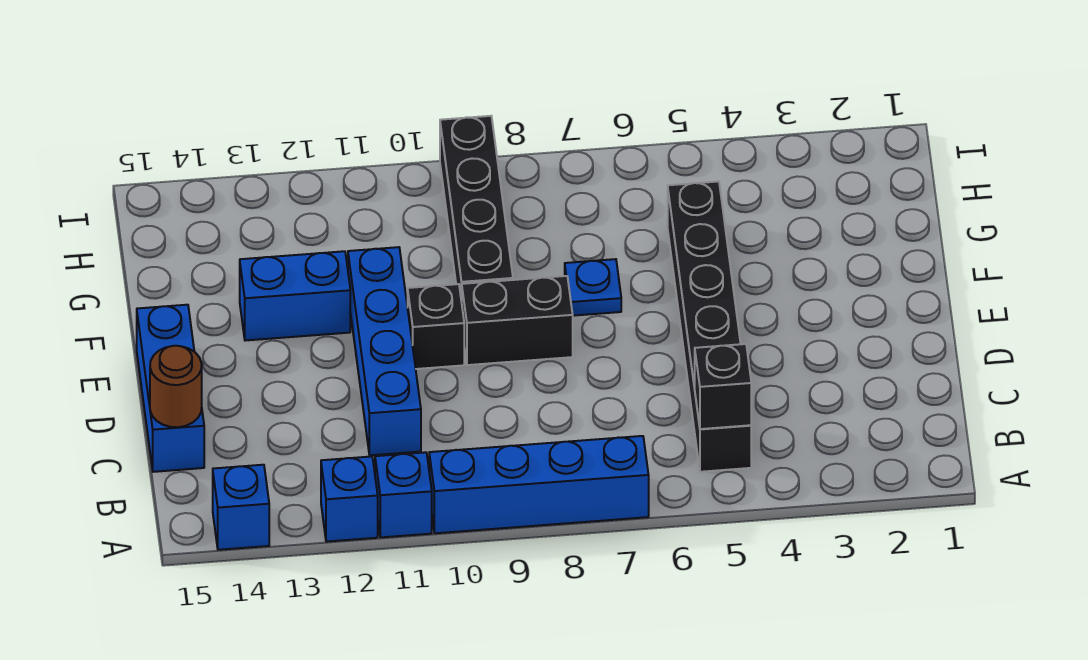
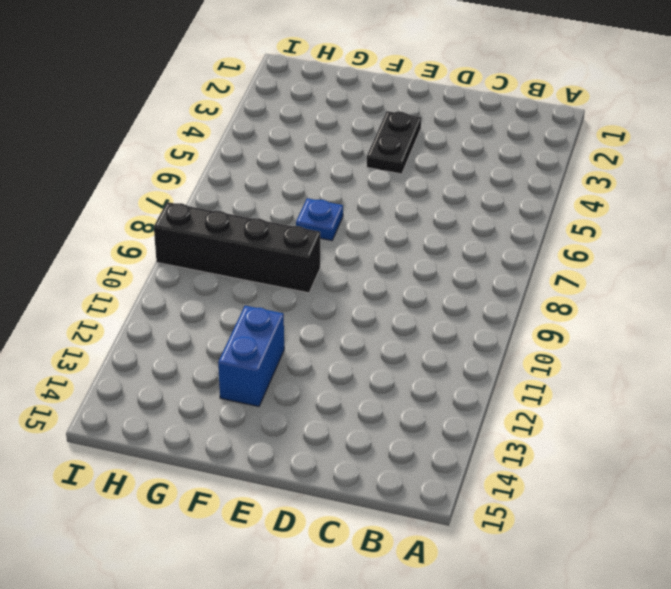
black 1x2 plate [367,111,421,174] -> none
none -> blue 1x4 brick [429,436,649,533]
none -> blue 1x1 brick [375,452,432,537]
none -> blue 1x1 brick [321,456,378,542]

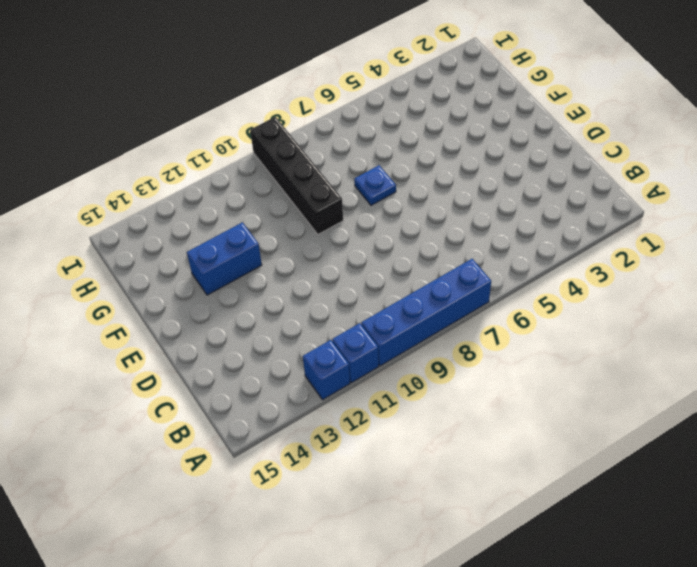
none -> blue 1x1 brick [213,465,269,550]
none -> black 1x6 brick [668,181,751,472]
none -> blue 1x4 brick [348,247,421,455]

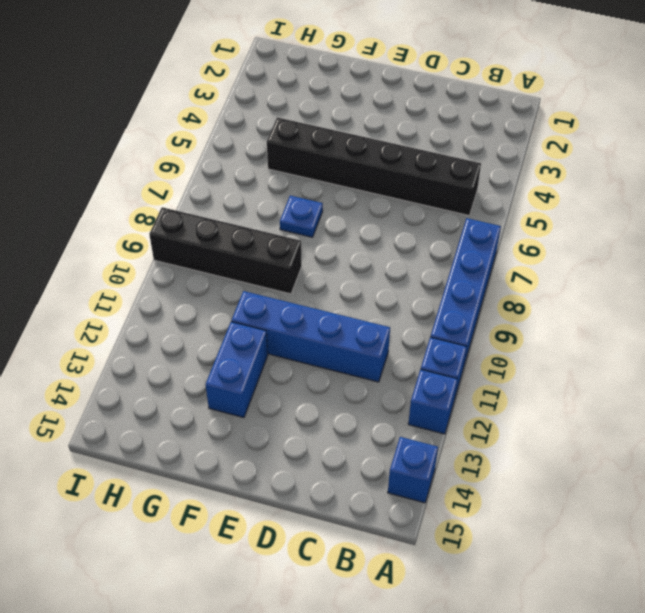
none -> blue 1x3 brick [137,305,204,472]
none -> black 1x2 brick [462,276,573,365]
none -> black 1x1 brick [408,284,464,369]

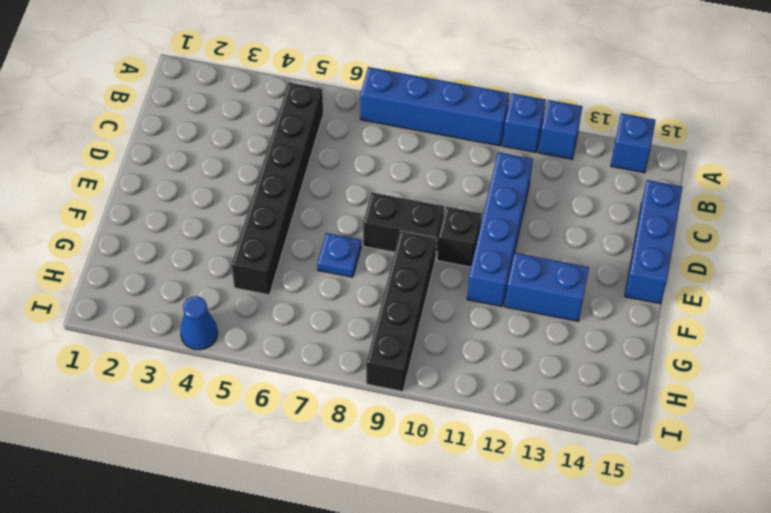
blue 1x1 cone [180,296,218,350] -> none
none -> black 1x1 brick [695,344,751,429]
none -> brown 1x1 round brick [150,346,202,427]

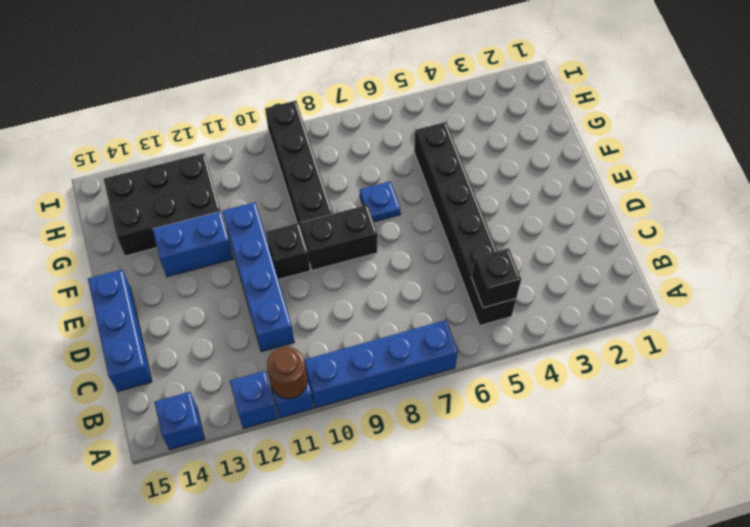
brown 1x1 round brick [267,347,307,399] -> brown 1x1 round brick moved to [150,346,202,427]
black 2x3 brick [104,153,221,256] -> none

